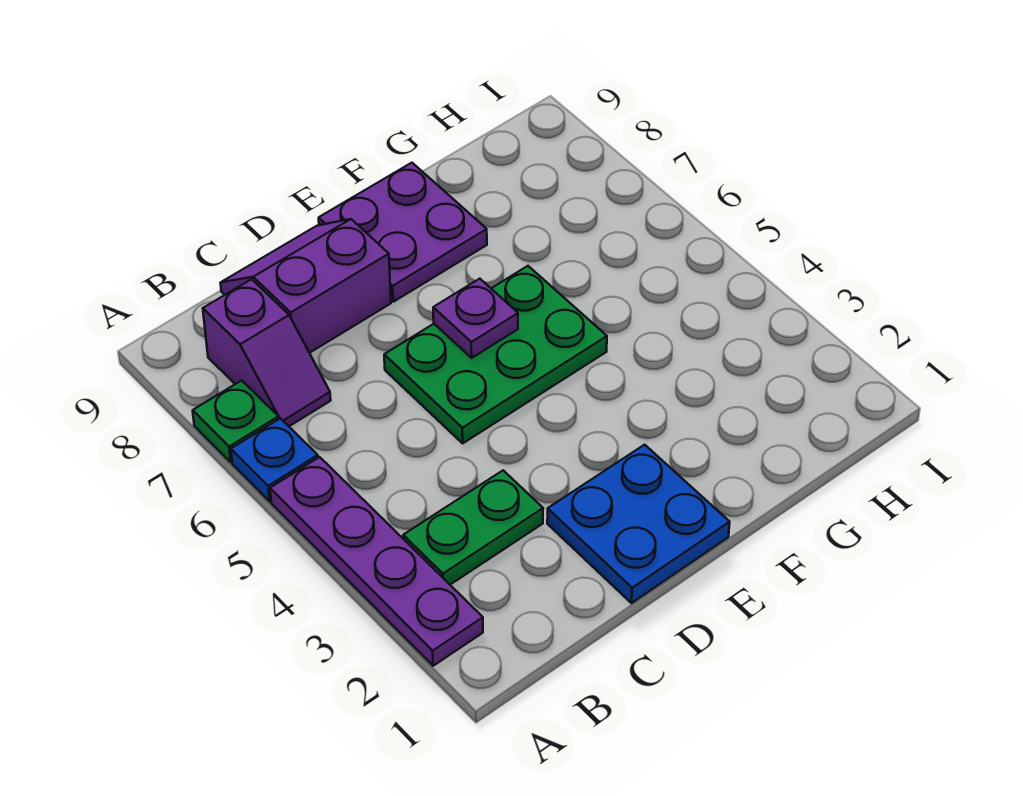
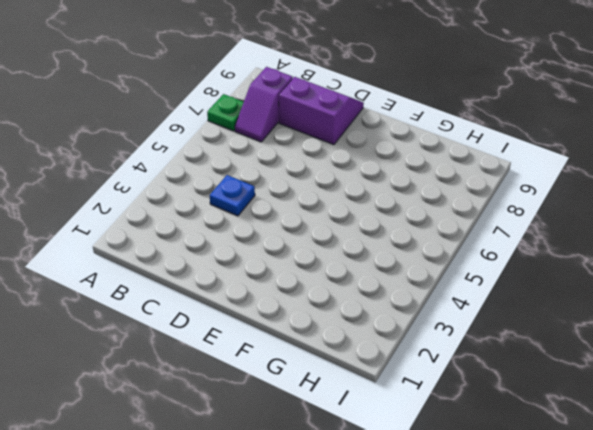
blue 1x1 plate [210,175,255,216] -> blue 1x1 plate moved to [231,418,318,501]
none -> purple 1x4 plate [270,457,483,666]
none -> green 1x2 plate [403,470,543,585]

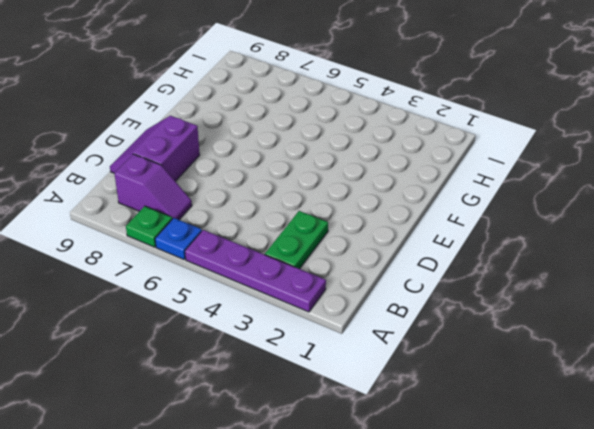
none -> blue 2x2 plate [547,445,730,603]
none -> green 2x3 plate [384,266,607,443]

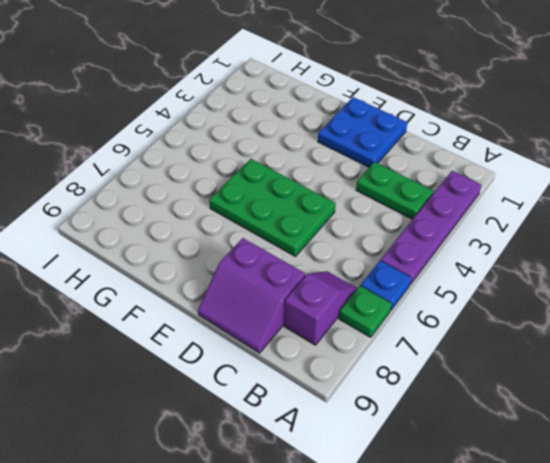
none -> purple 2x2 plate [319,163,487,302]
none -> purple 1x1 plate [433,279,518,358]

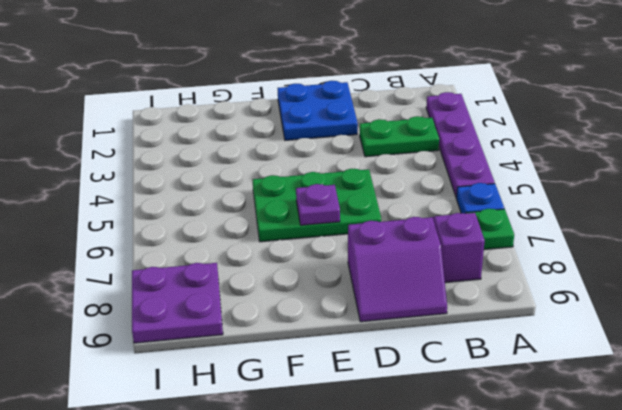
purple 2x2 plate [132,263,223,343] -> purple 2x2 plate moved to [319,163,487,302]

